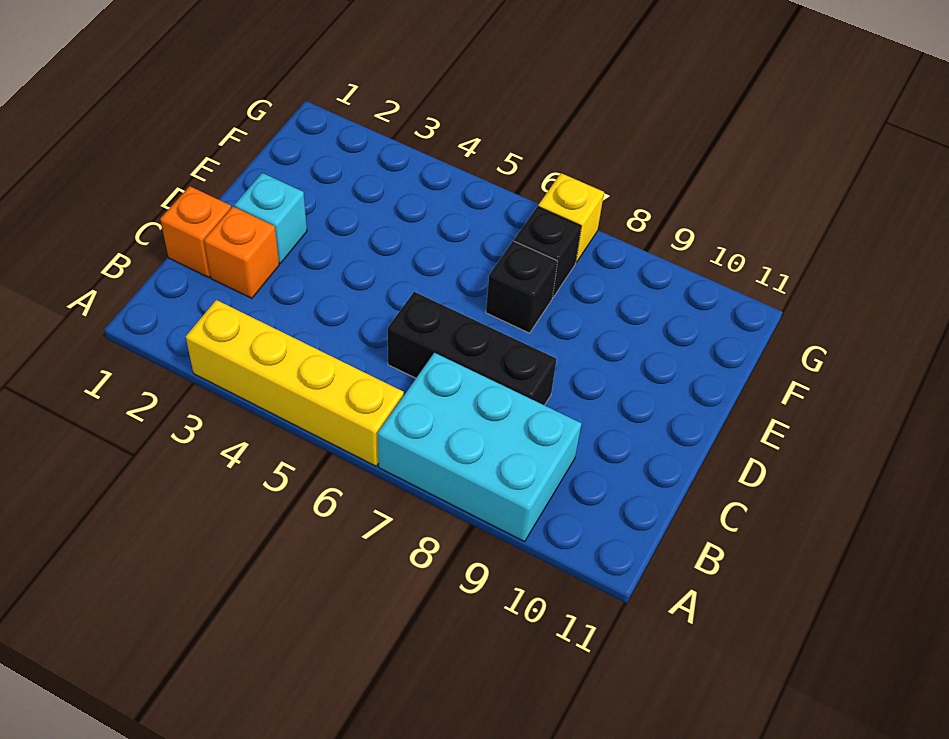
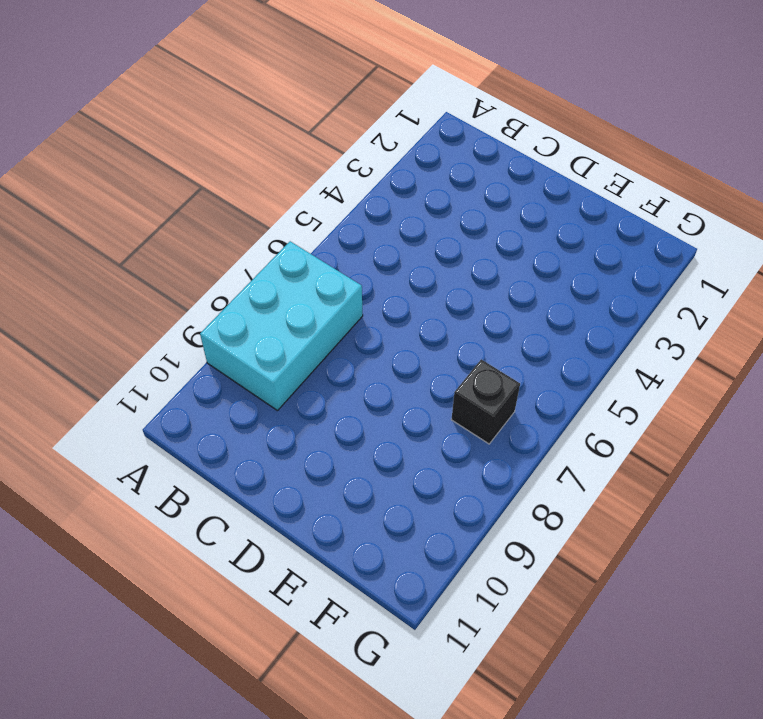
none -> yellow 1x4 brick [186,300,404,466]
none -> orange 1x1 brick [160,186,231,277]

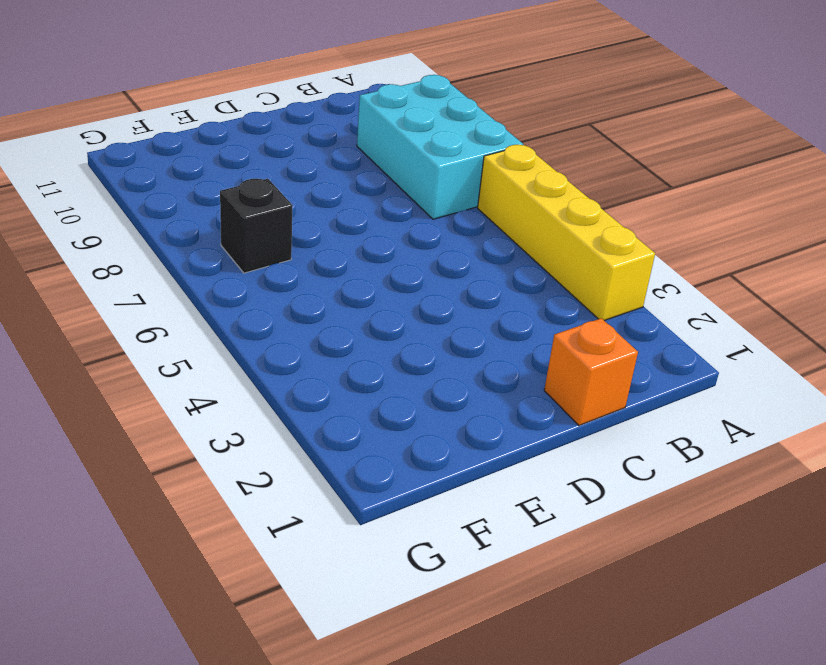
none -> orange 1x1 brick [204,207,279,298]
none -> black 1x3 brick [388,292,557,405]

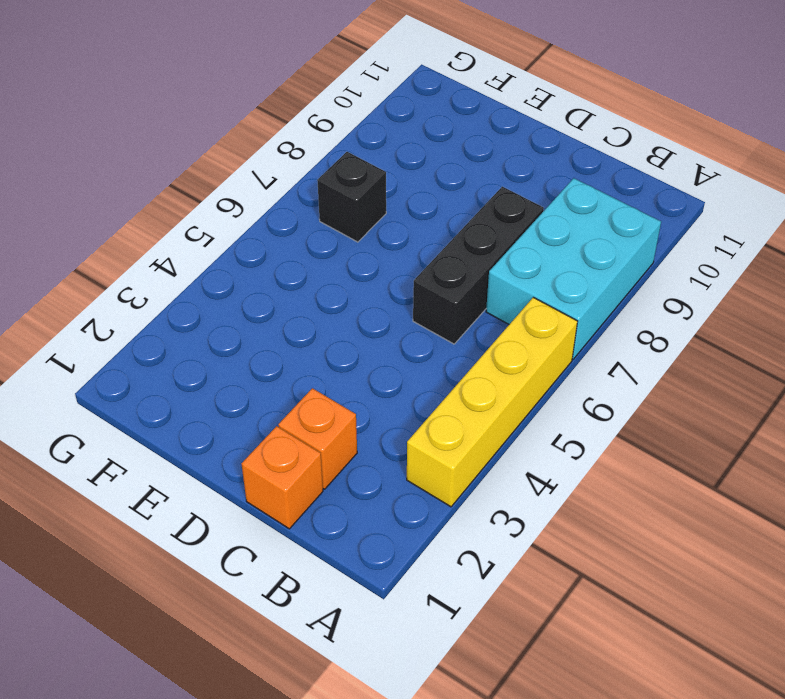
none -> cyan 1x1 brick [234,173,307,263]
none -> black 1x1 brick [486,241,558,333]

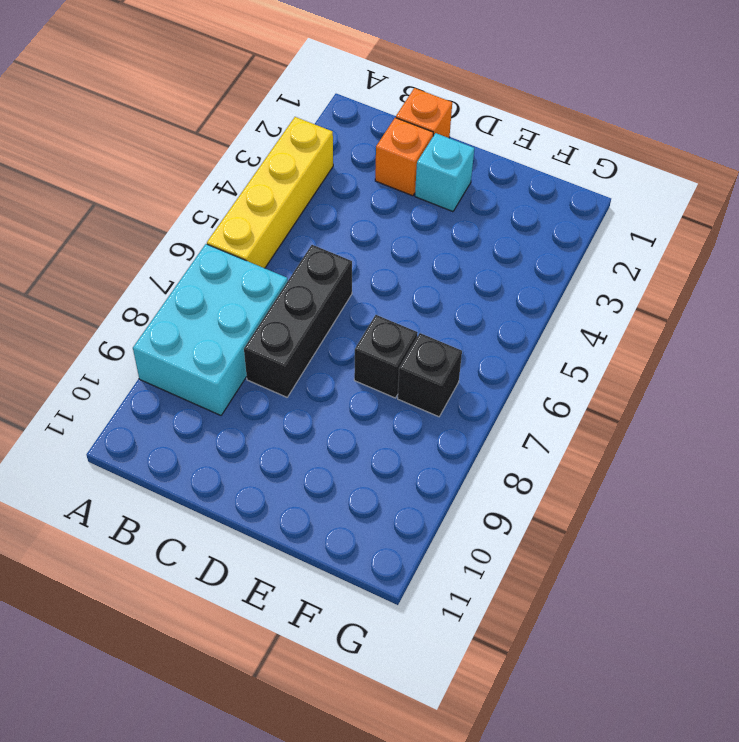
none -> yellow 1x1 brick [538,173,604,262]

